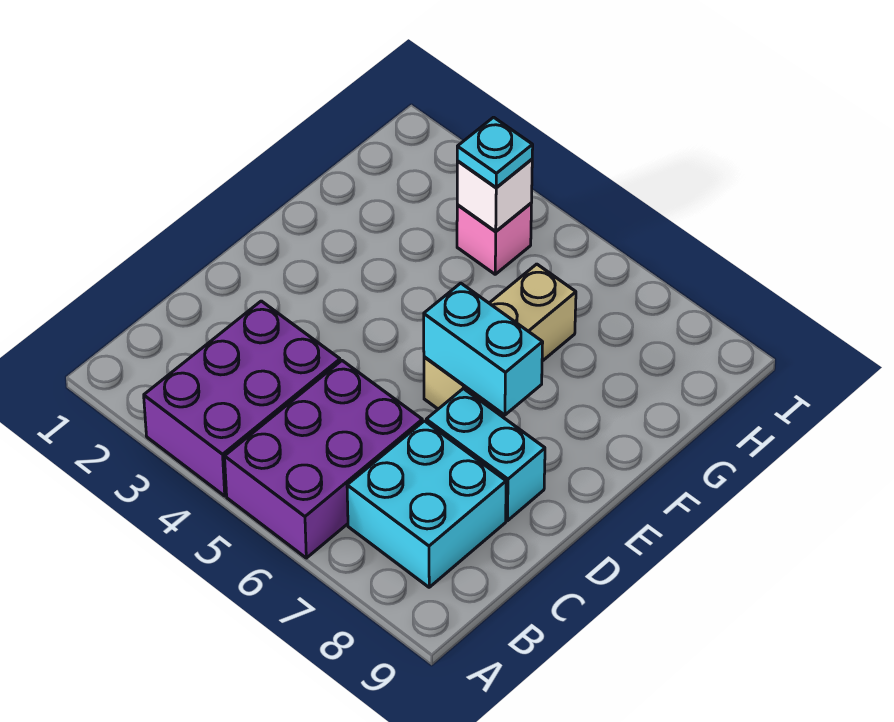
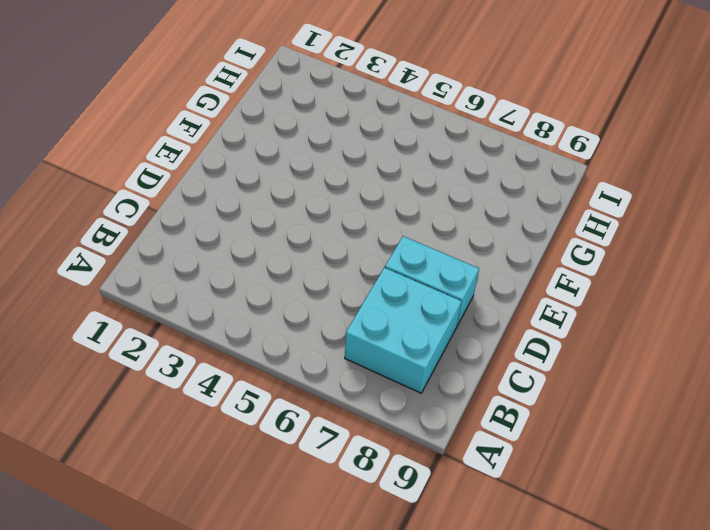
none -> purple 2x3 brick [144,301,340,496]
none -> purple 2x3 brick [225,361,422,558]

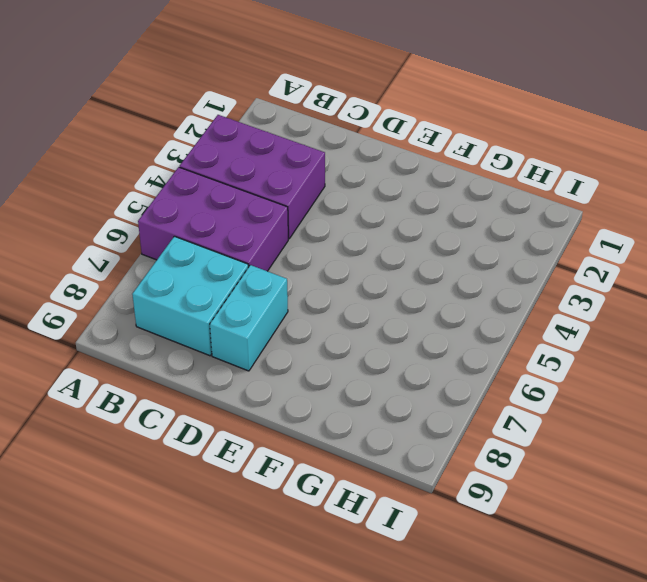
none -> tan 1x3 brick [424,264,576,409]
none -> pink 1x1 brick [457,203,531,274]

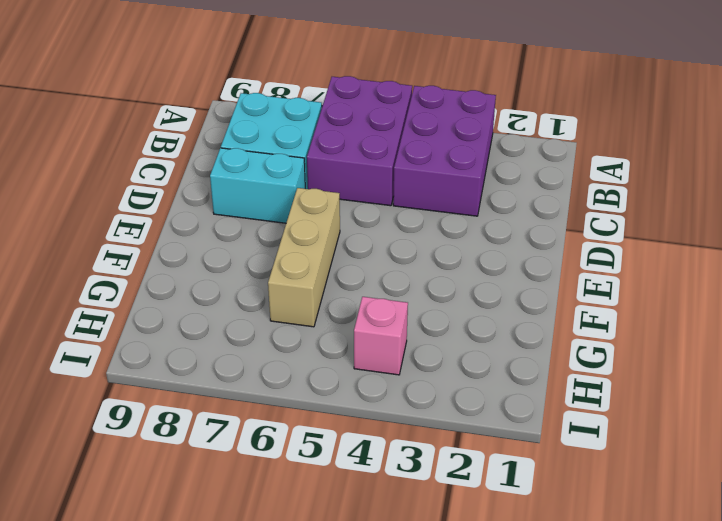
none -> cyan 1x2 brick [424,283,543,415]
none -> white 1x1 brick [457,159,532,231]

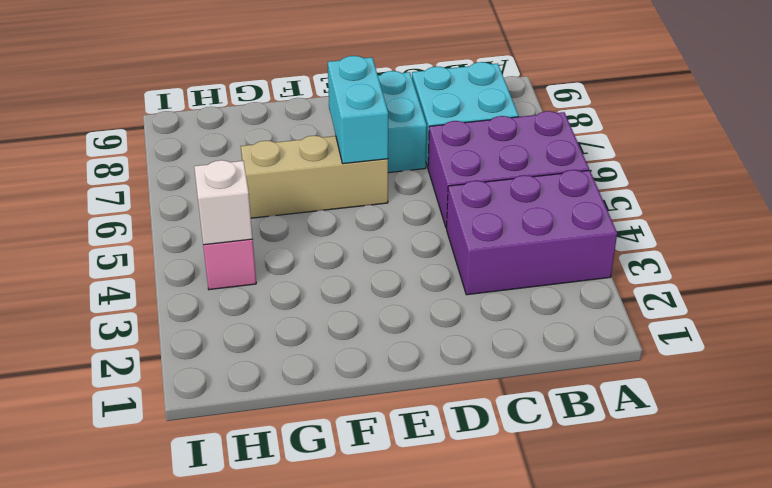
none -> cyan 1x1 plate [457,117,533,188]

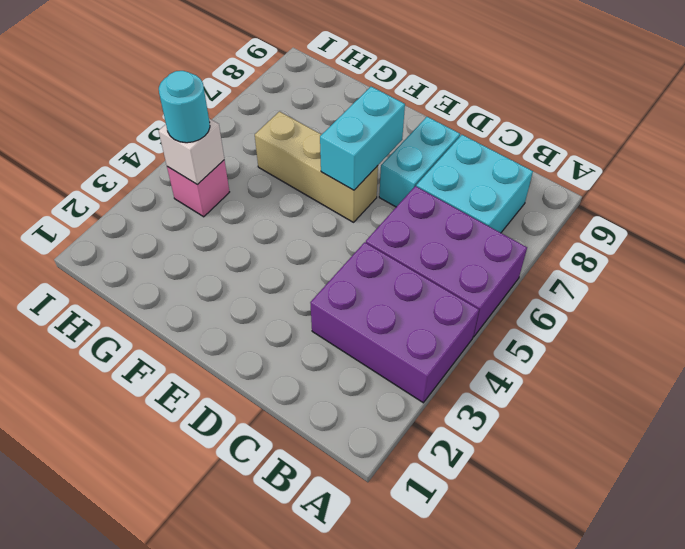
cyan 1x1 round brick [159,71,210,143] -> cyan 1x1 plate [457,117,533,188]

